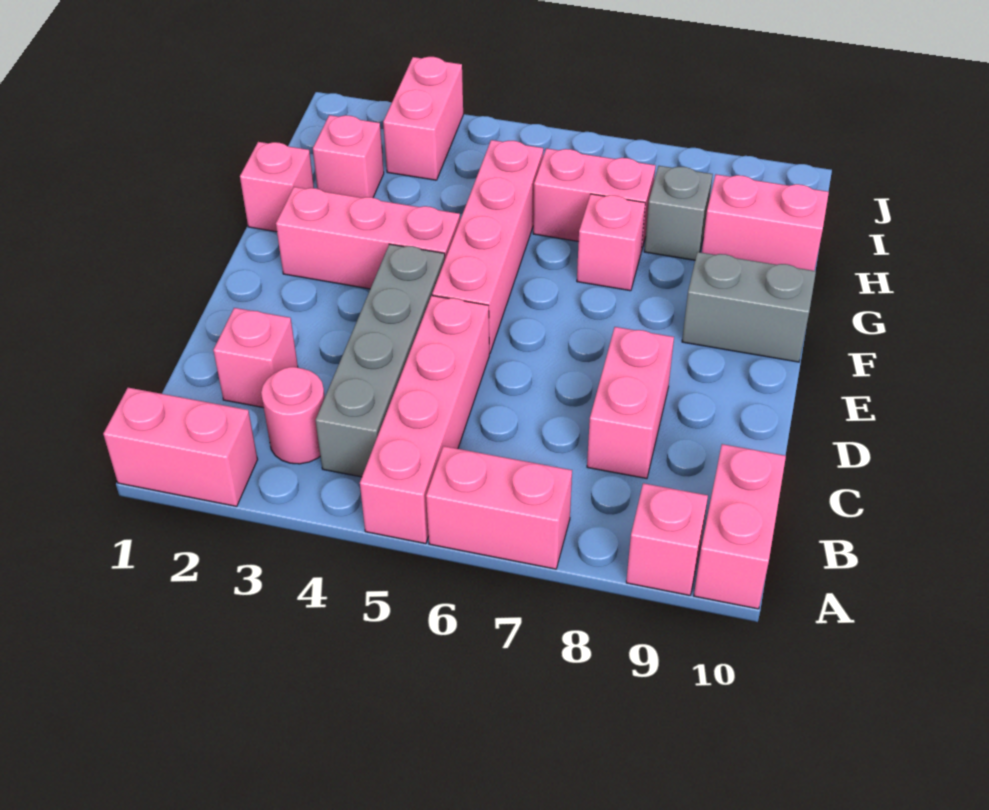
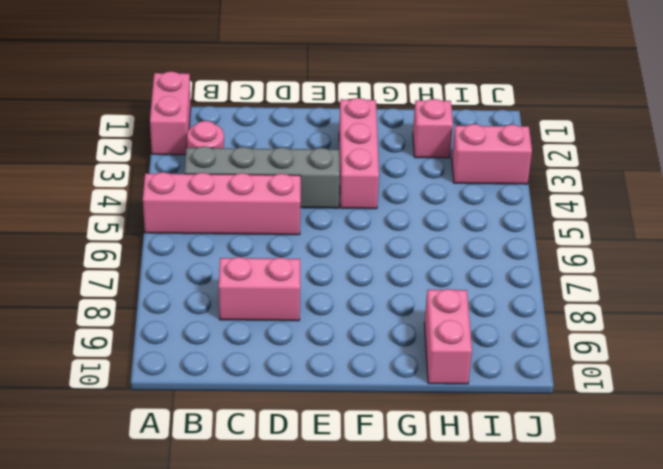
none -> pink 1x2 brick [426,446,572,569]
none -> pink 1x1 brick [626,483,708,595]
none -> pink 1x2 brick [694,444,786,609]

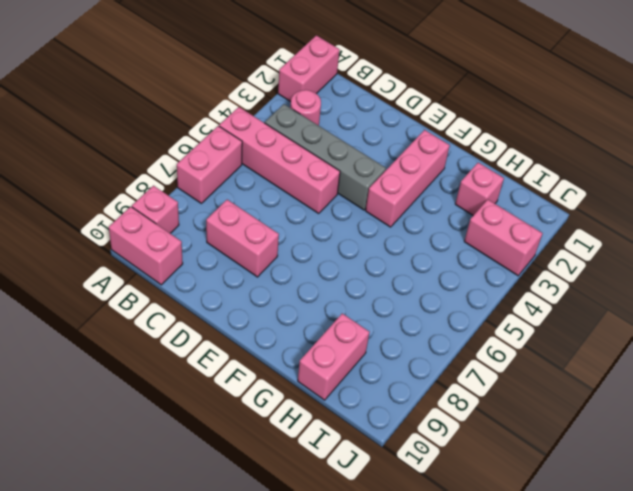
none -> pink 1x1 brick [213,308,298,408]
none -> pink 1x4 brick [432,140,543,354]
none -> grey 1x2 brick [682,252,816,362]

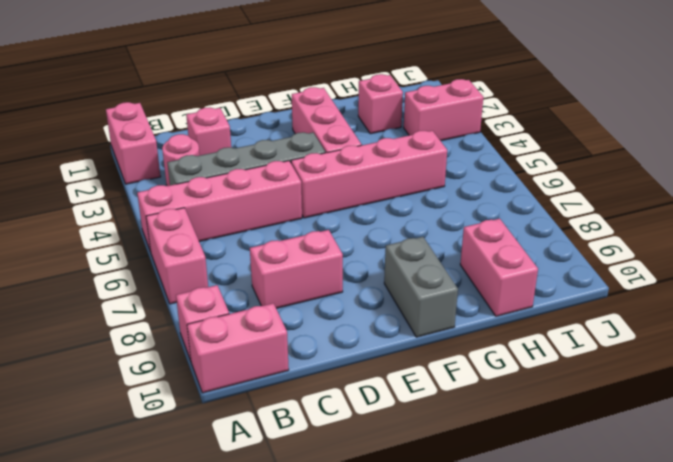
none -> pink 1x1 brick [240,142,314,232]
none -> pink 1x1 brick [577,194,645,291]
none -> pink 1x2 brick [533,148,656,251]

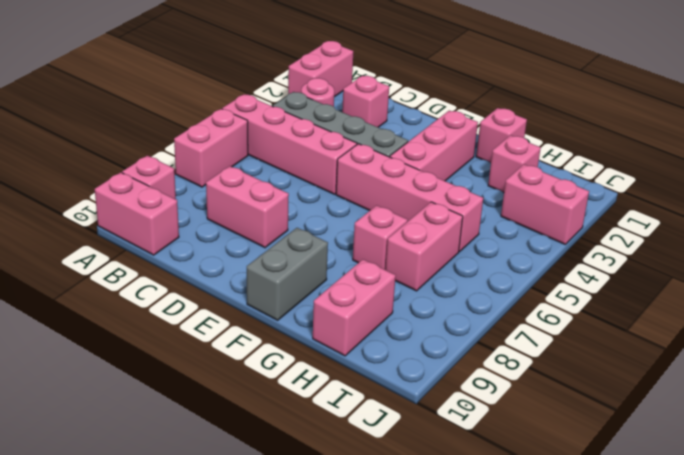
none -> grey 1x1 brick [644,166,713,260]

